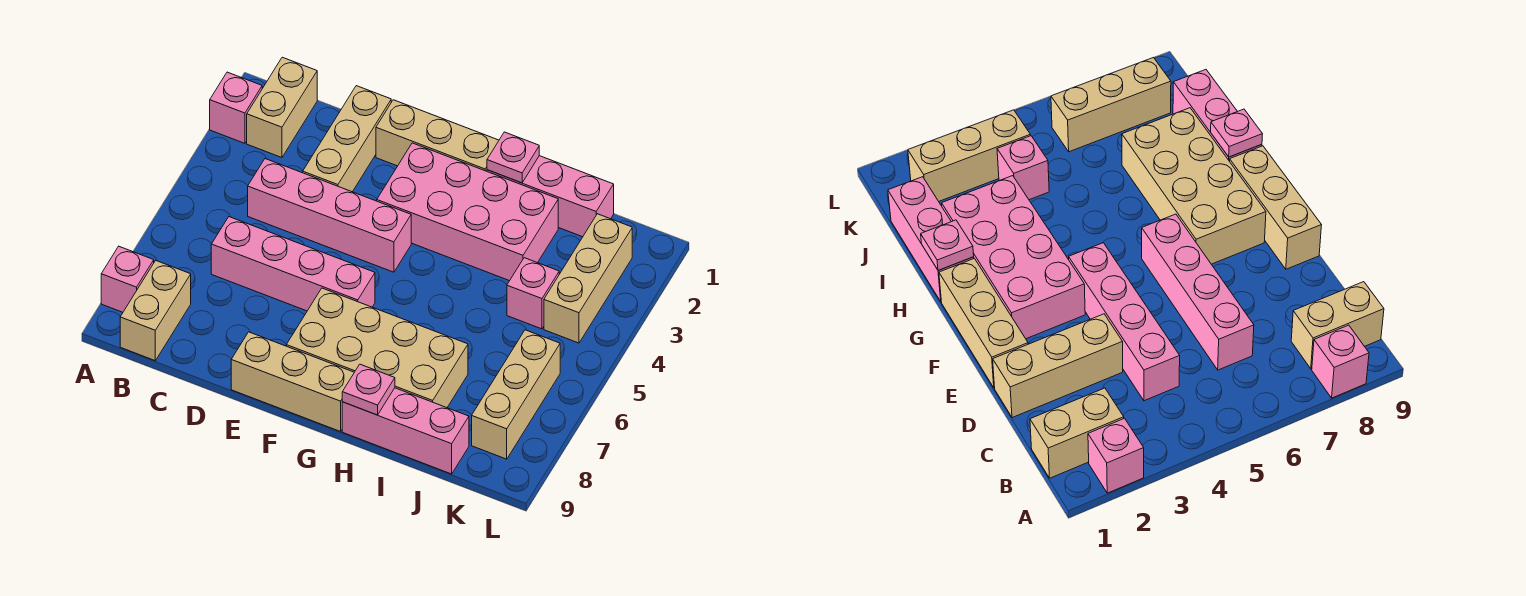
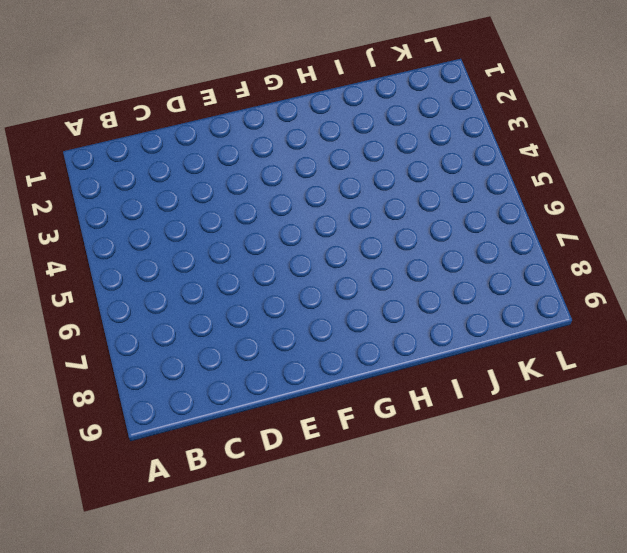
none -> pink 1x1 brick [210,72,262,143]
none -> pink 1x1 brick [101,246,154,312]
none -> tan 1x2 brick [247,57,317,158]

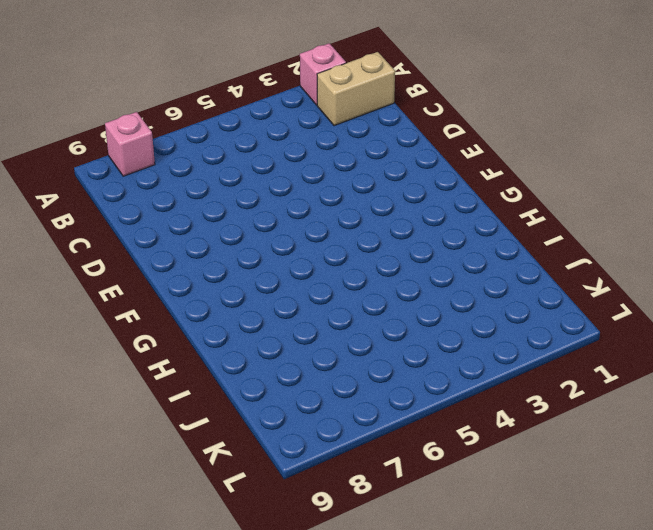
none -> tan 1x2 brick [120,261,191,361]
none -> pink 1x4 brick [248,159,411,272]
none -> pink 1x4 brick [211,217,375,311]

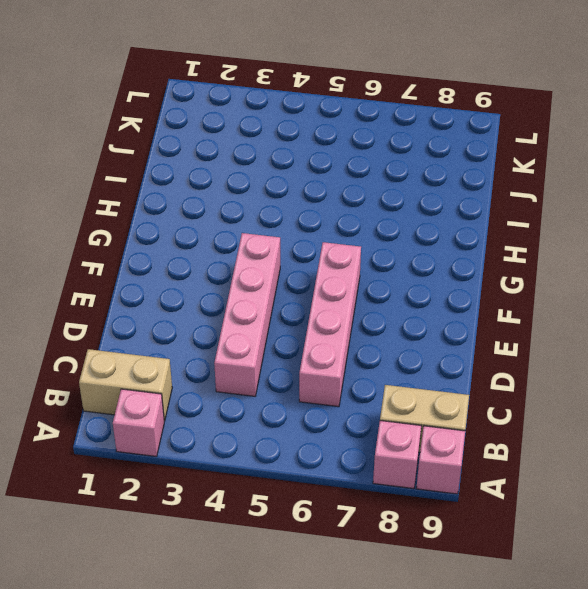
pink 1x1 brick [416,426,465,494] -> pink 1x1 brick moved to [507,258,559,329]
none -> tan 1x3 brick [303,86,391,192]
none -> tan 1x3 brick [376,100,499,171]
none -> tan 1x3 brick [231,332,354,432]

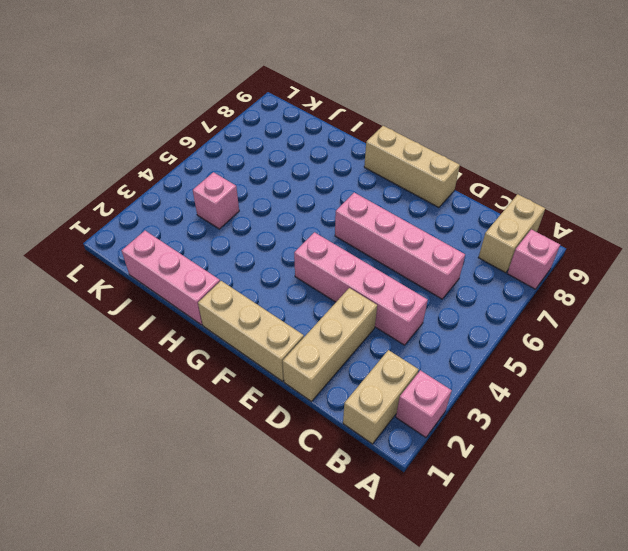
none -> pink 2x4 brick [377,143,558,281]
none -> tan 2x4 brick [286,288,468,408]
none -> pink 1x3 brick [342,388,469,474]

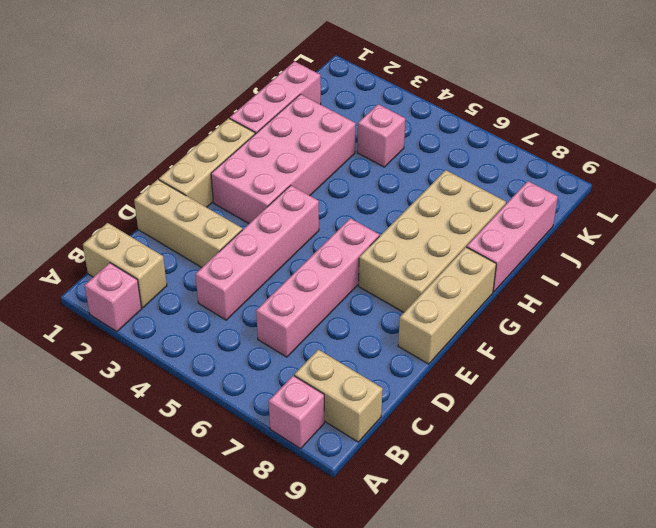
none -> tan 1x3 brick [544,214,632,343]
none -> tan 1x3 brick [472,330,560,459]
none -> pink 1x1 plate [487,132,539,183]

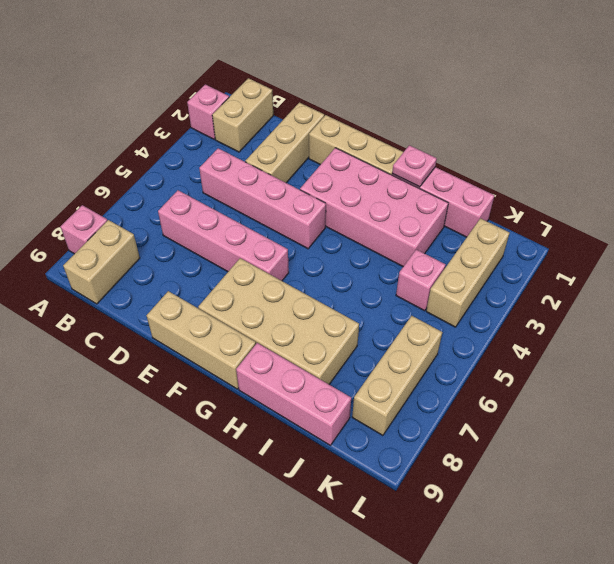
none -> pink 1x1 plate [342,364,395,415]

